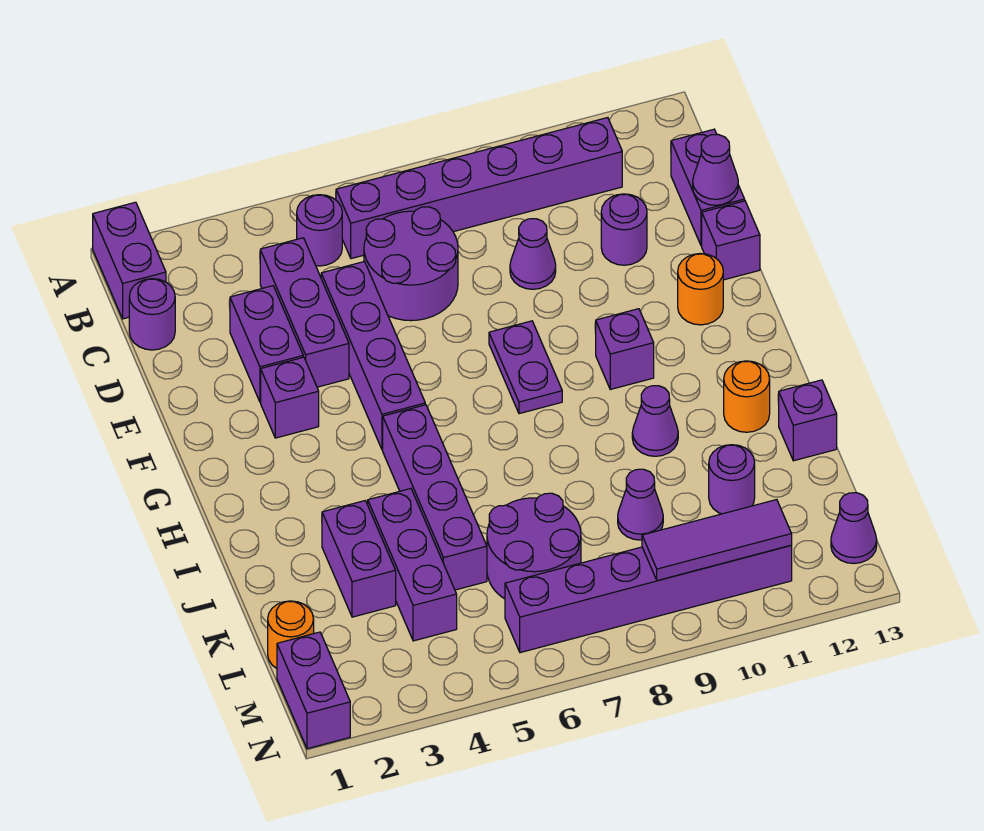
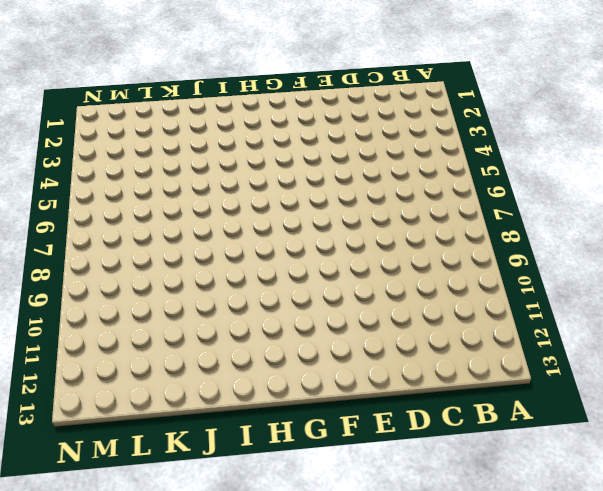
none -> purple 1x2 brick [93,202,166,319]
none -> purple 1x1 round brick [297,195,342,266]
none -> purple 1x6 brick [336,118,622,259]
none -> purple 1x1 round brick [129,279,175,350]

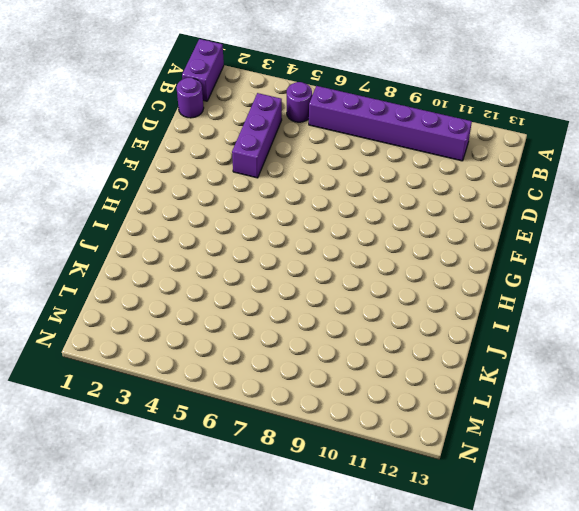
none -> purple 2x2 round brick [364,207,458,321]
none -> purple 1x2 brick [671,129,745,246]
none -> purple 1x2 brick [230,286,303,402]
none -> purple 1x4 brick [321,262,425,450]

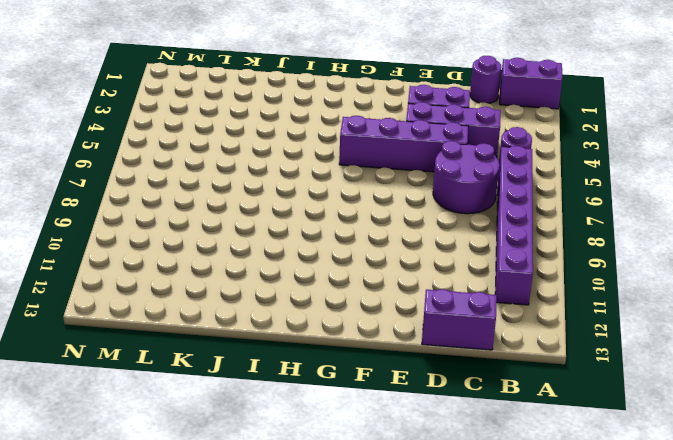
none -> purple 1x1 cone [510,219,556,289]
none -> purple 1x1 round brick [601,194,647,265]
none -> purple 1x1 brick [702,201,760,280]
none -> purple 1x1 brick [261,357,319,438]

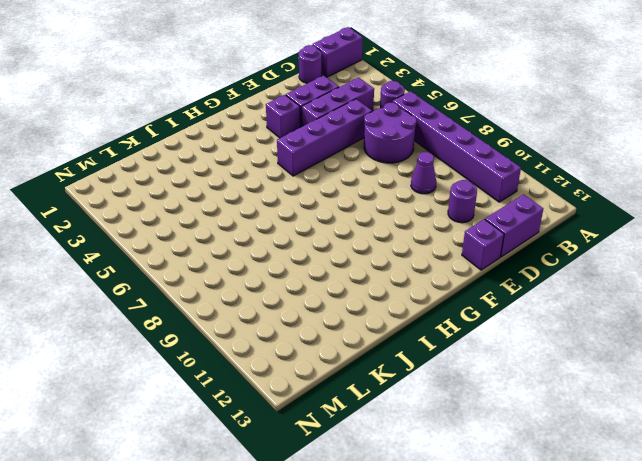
none -> purple 1x2 plate [489,321,562,414]
none -> orange 1x1 round brick [678,253,723,325]
none -> purple 1x1 brick [596,309,654,389]
none -> purple 1x4 brick [383,405,487,590]

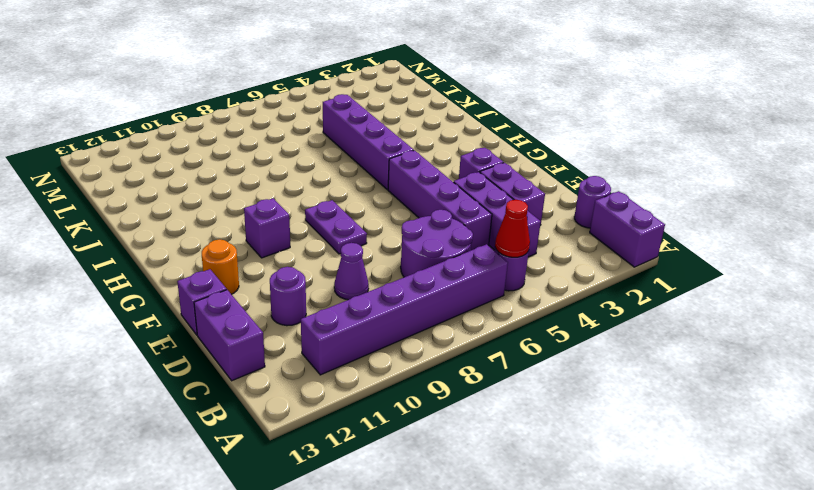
red 1x1 cone [495,200,530,257] -> none
none -> purple 1x1 cone [632,386,678,456]
none -> orange 1x1 round brick [724,361,770,432]
none -> purple 1x2 brick [322,501,396,617]
none -> purple 1x3 brick [368,489,457,641]

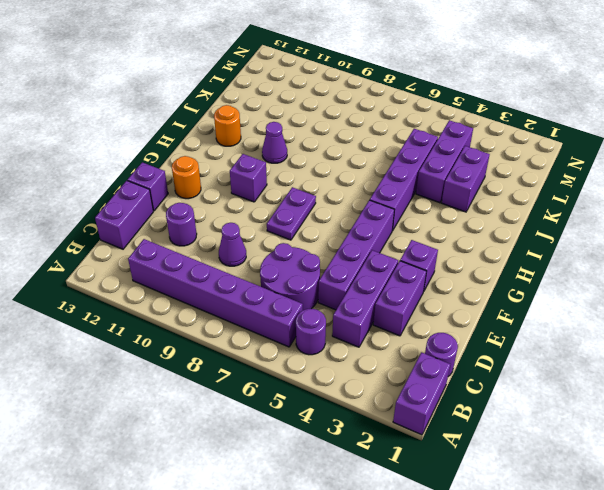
none -> purple 1x1 brick [779,380,837,461]
none -> purple 2x2 round brick [487,493,581,599]
none -> purple 1x1 cone [618,469,663,540]
none -> purple 1x1 round brick [709,445,755,514]

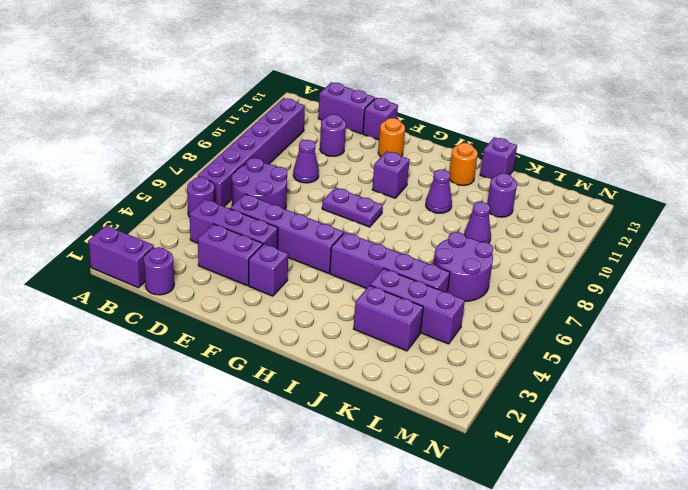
none -> orange 1x1 round brick [268,601,314,668]
none -> purple 1x2 brick [277,632,350,749]
none -> purple 1x6 brick [505,545,792,653]
none -> purple 1x1 cone [831,493,877,563]

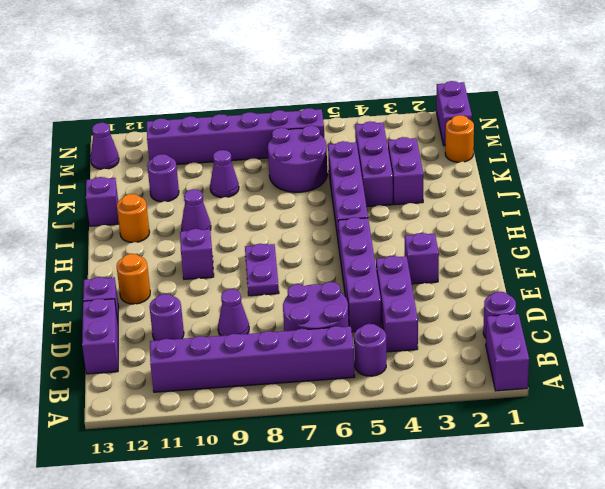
none -> purple 1x2 brick [230,286,303,402]
none -> purple 1x1 cone [693,135,738,205]
none -> purple 1x3 tile [642,500,792,581]

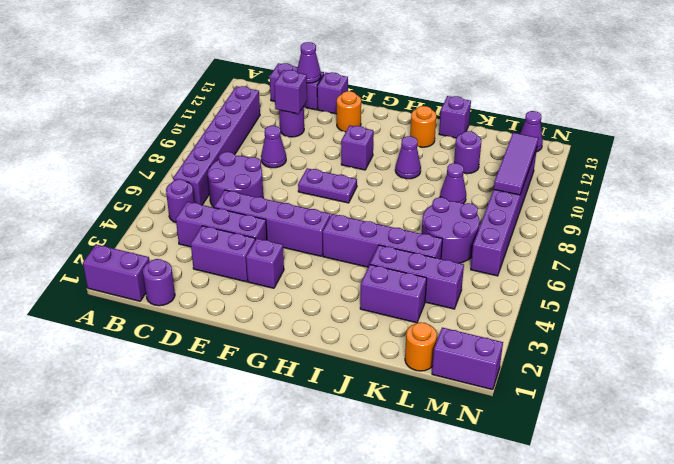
purple 1x1 brick [274,70,307,114] -> none

